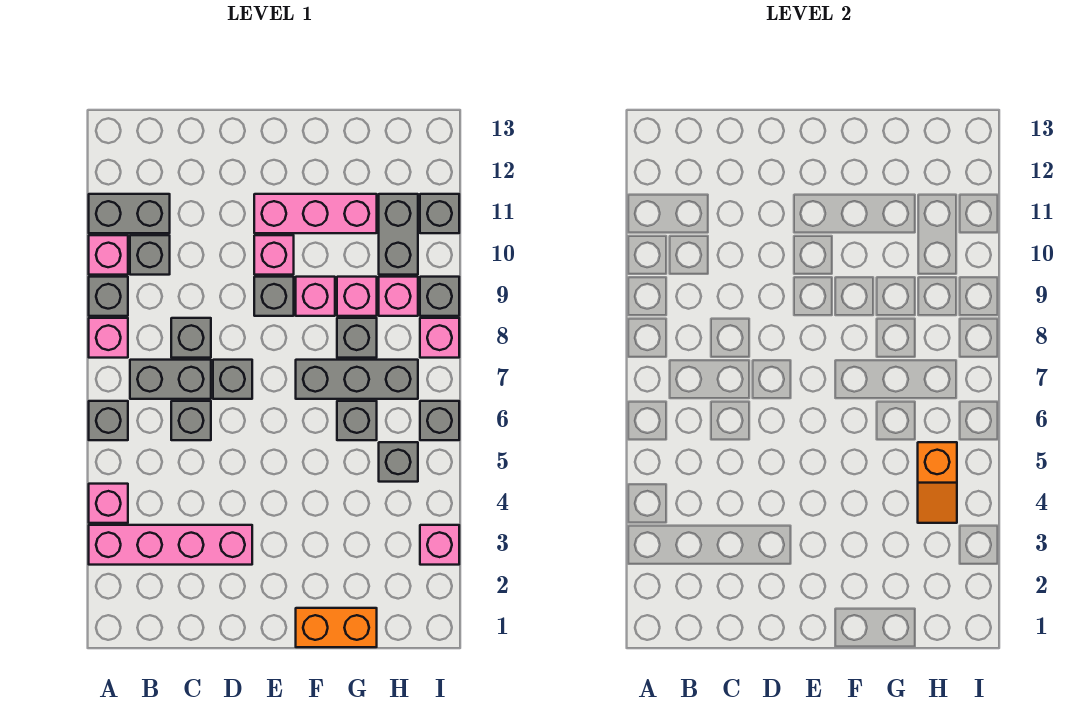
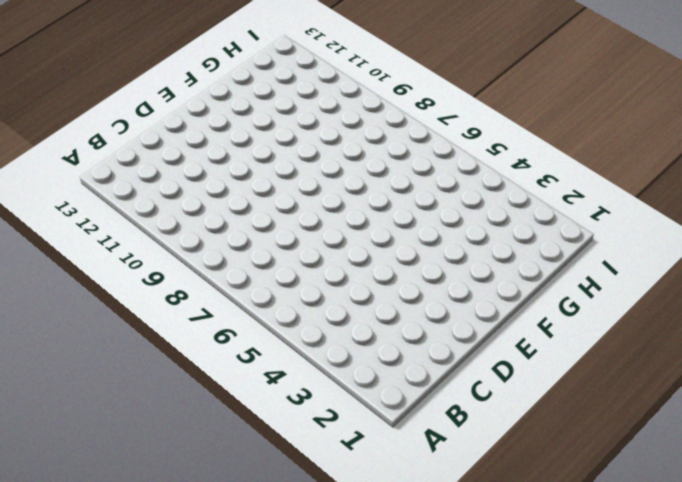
none -> pink 1x4 brick [89,525,252,565]
none -> pink 1x1 brick [89,484,128,523]
none -> grey 1x1 brick [89,401,128,440]
none -> pink 1x1 brick [89,318,128,358]

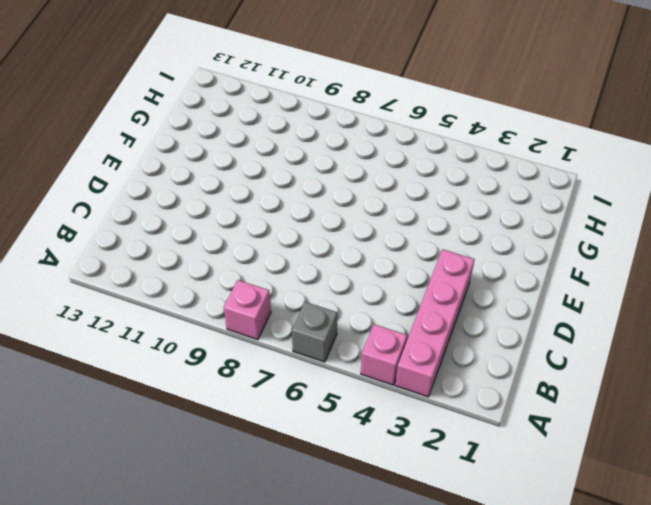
none -> grey 1x1 brick [89,277,128,316]
none -> pink 1x1 brick [89,235,128,275]
none -> grey 1x2 brick [89,194,170,233]
none -> grey 1x2 brick [130,360,211,399]

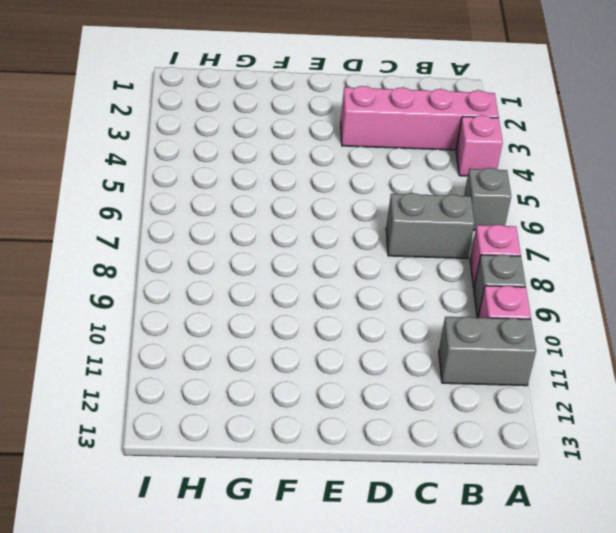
none -> grey 1x1 brick [130,235,170,275]
none -> grey 1x1 brick [171,401,211,440]
none -> grey 1x1 brick [171,318,211,358]
none -> grey 1x1 brick [213,360,252,399]

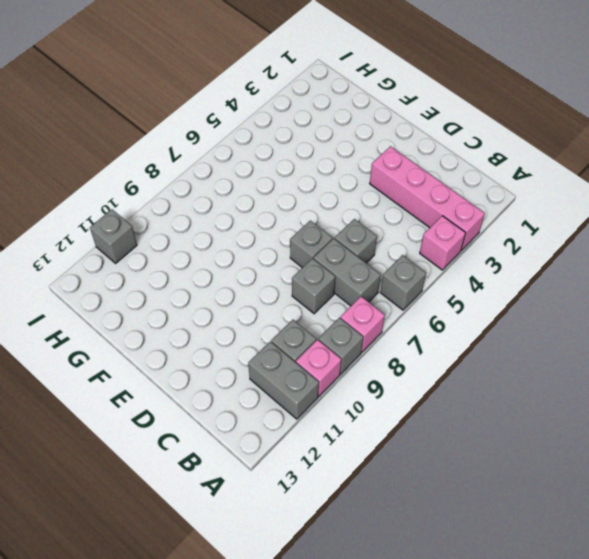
none -> grey 1x1 brick [254,277,294,316]
none -> pink 1x1 brick [254,235,294,275]
none -> pink 1x3 brick [254,194,377,233]
none -> orange 1x2 brick [296,608,377,647]

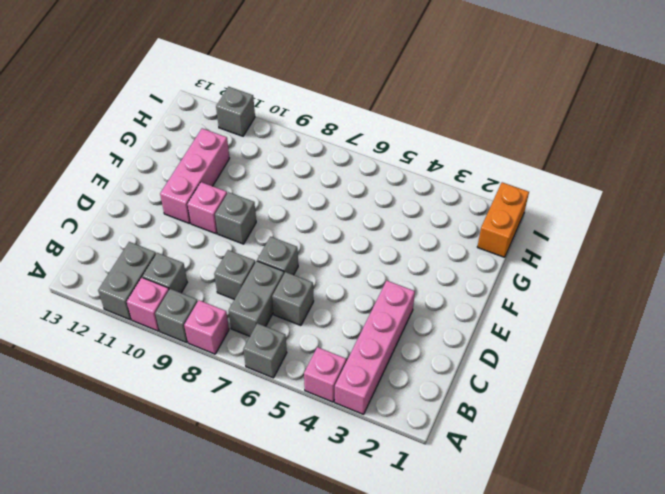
orange 1x2 brick [477,182,529,257] -> orange 1x2 brick moved to [296,608,377,647]
none -> grey 1x3 brick [296,360,418,399]
none -> pink 1x1 brick [296,277,335,316]
none -> grey 1x1 brick [337,401,377,440]
none -> grey 1x1 brick [337,318,377,358]

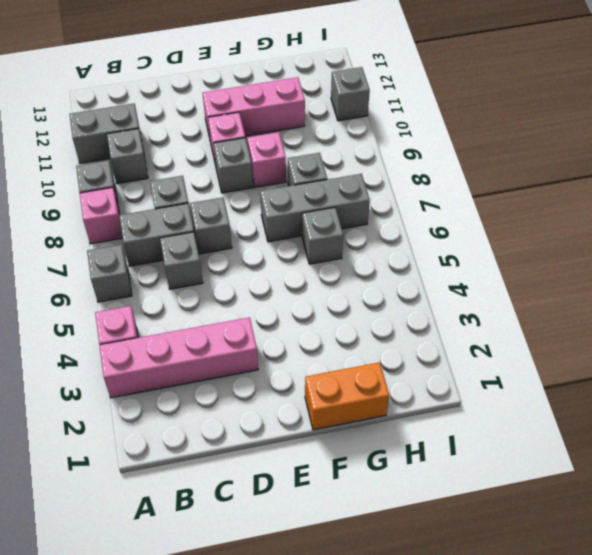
none -> pink 1x1 brick [89,235,128,275]
none -> pink 1x1 brick [337,277,377,316]
none -> grey 1x1 brick [379,442,418,482]
none -> pink 1x1 brick [379,277,418,316]

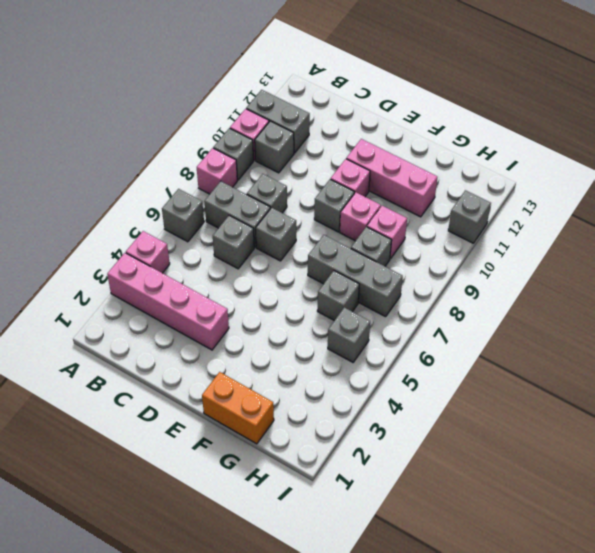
none -> pink 1x1 brick [379,277,418,316]
none -> grey 1x2 brick [379,194,418,275]
none -> pink 1x1 brick [420,525,459,565]
none -> grey 1x1 brick [420,401,459,440]

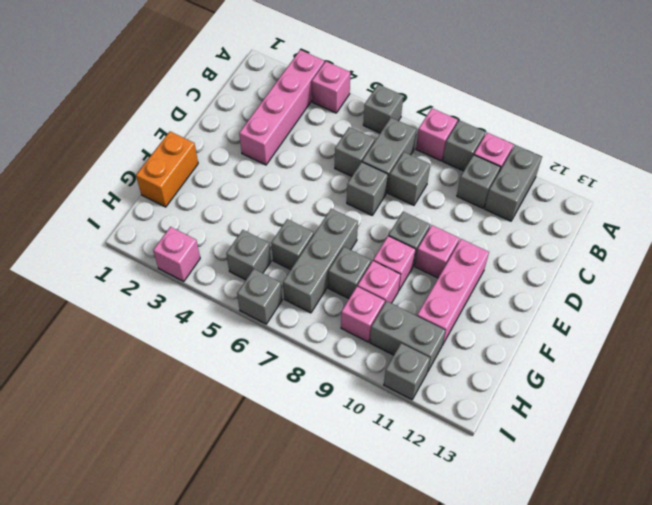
none -> pink 1x1 brick [420,318,459,358]
none -> grey 1x1 brick [420,277,459,316]
none -> orange 1x2 slope [918,442,957,523]

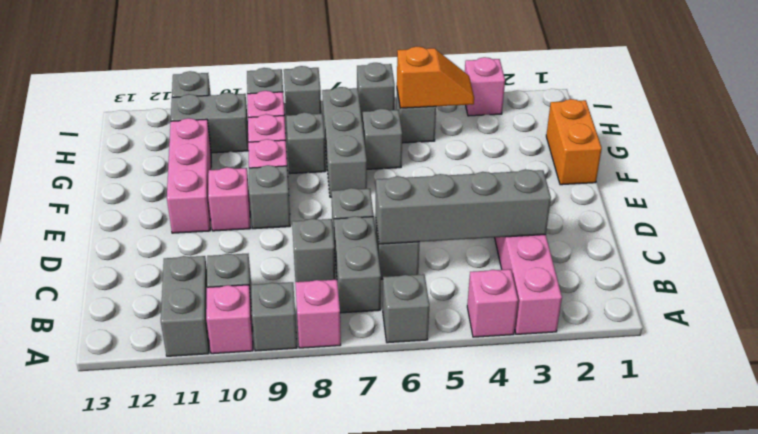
grey 1x4 brick [376,169,551,244] -> none
grey 1x1 brick [284,66,321,115] -> pink 1x1 brick [420,318,459,358]

